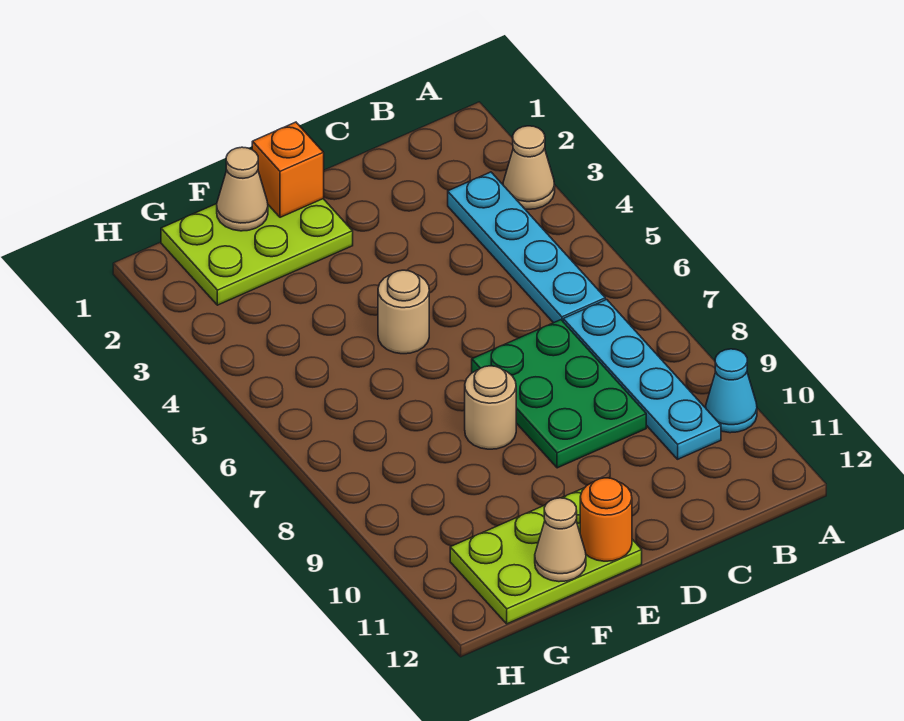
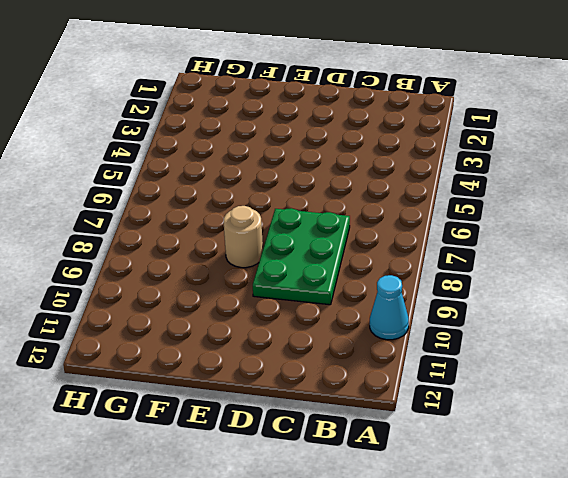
none -> tan 1x1 cone [503,126,555,209]
none -> cyan 1x4 plate [448,172,605,323]
none -> cyan 1x4 plate [563,300,721,459]

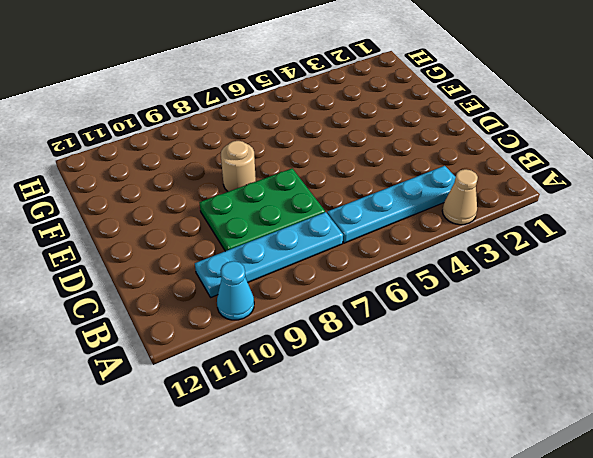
none -> lime 2x3 plate [161,199,353,305]
none -> tan 1x1 round brick [378,270,429,354]
none -> lime 2x3 plate [450,488,642,624]

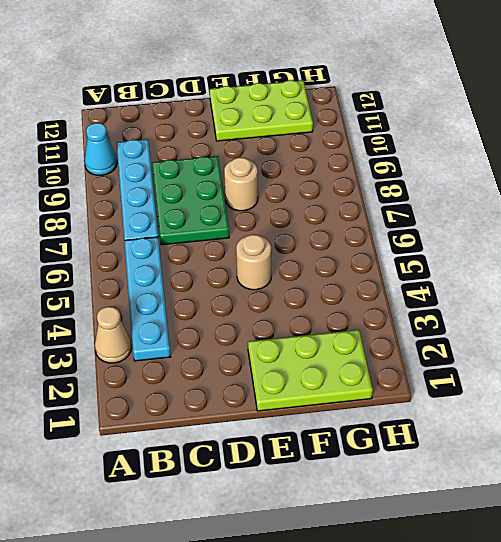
none -> orange 1x1 brick [252,122,324,217]
none -> orange 1x1 round brick [580,478,632,561]
none -> tan 1x1 cone [217,147,268,231]

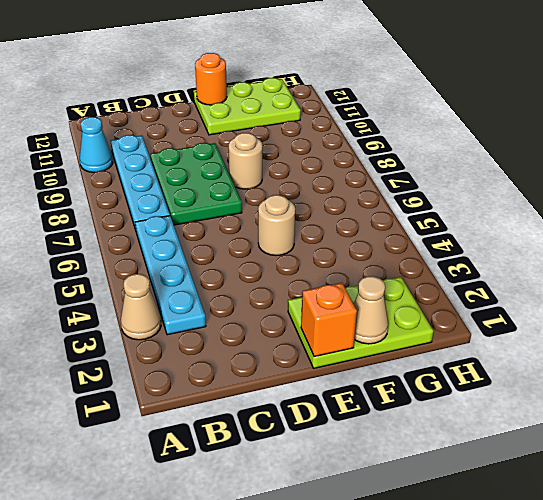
none -> tan 1x1 cone [535,498,586,582]

